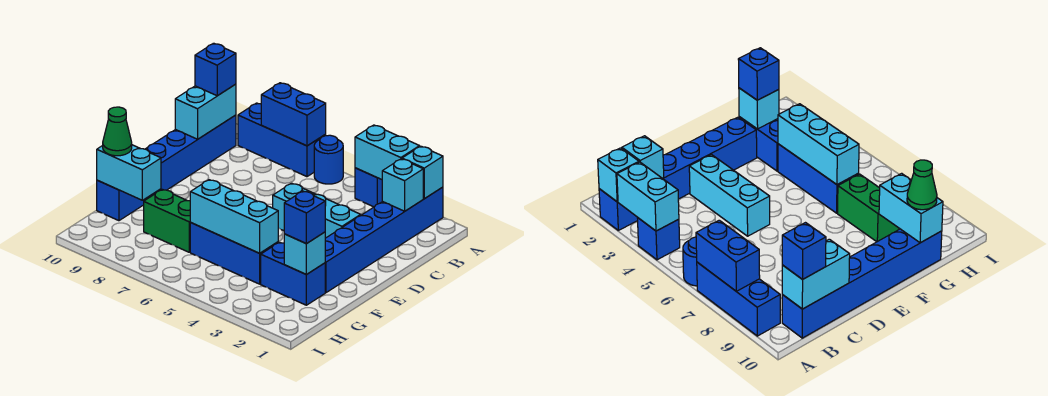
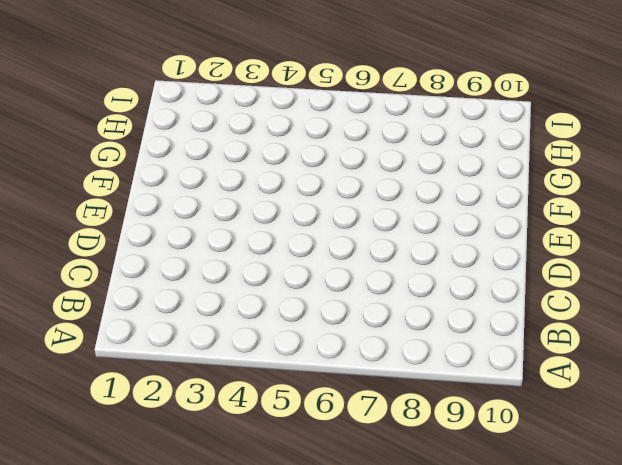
none -> blue 1x6 brick [325,187,443,293]
none -> blue 1x1 brick [355,168,383,207]
none -> blue 1x1 round brick [314,135,343,184]

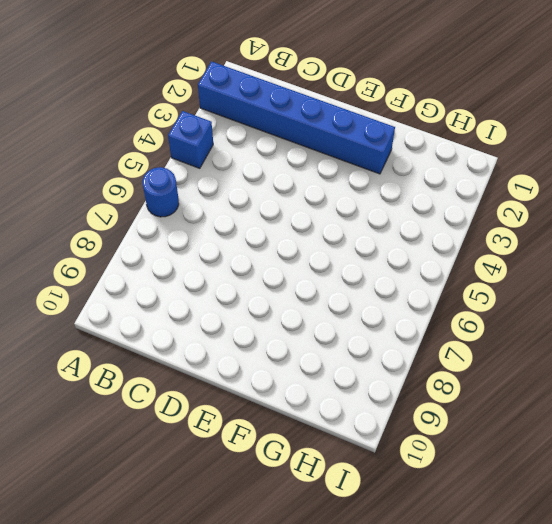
none -> blue 1x3 brick [238,103,326,177]
none -> blue 1x6 brick [97,115,236,221]
none -> cyan 1x3 brick [273,183,361,238]

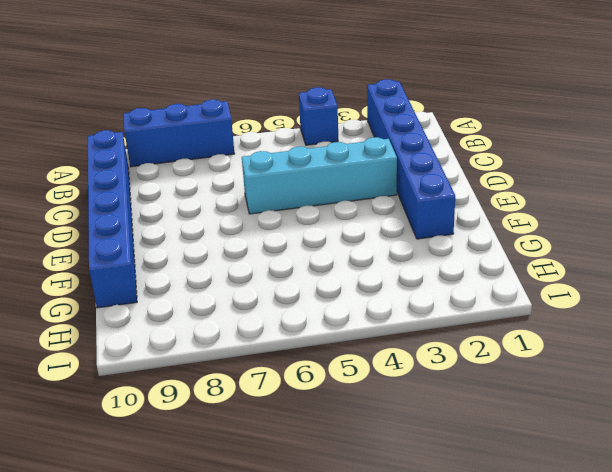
cyan 1x4 brick [242,137,397,214] -> cyan 1x3 brick [273,183,361,238]
none -> blue 1x1 round brick [314,135,343,184]
none -> blue 1x2 brick [261,242,325,305]
none -> blue 1x3 brick [190,223,278,284]

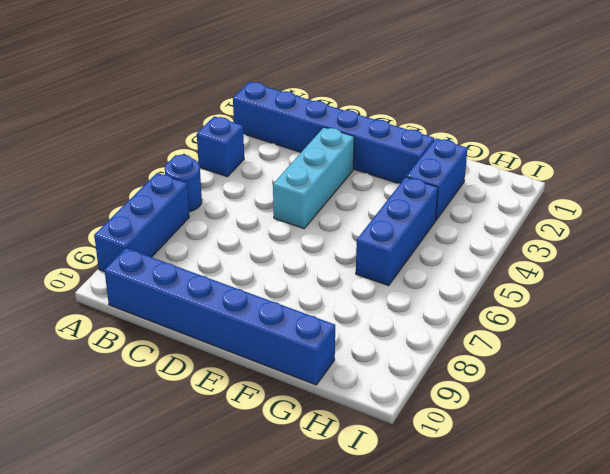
none -> green 1x2 brick [144,189,191,252]
none -> cyan 1x1 brick [402,146,443,199]
none -> cyan 1x2 brick [355,125,420,179]

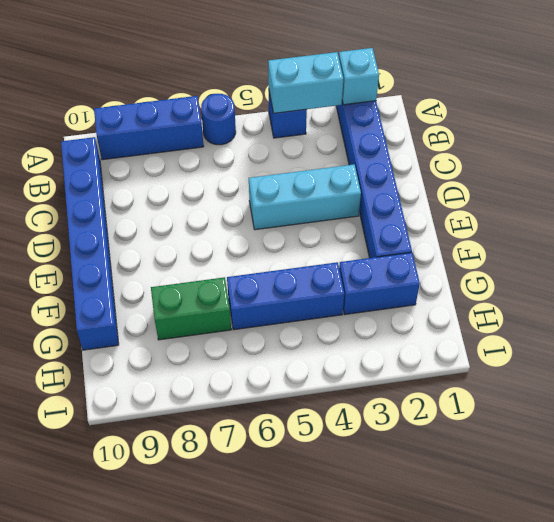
none -> blue 1x2 brick [261,83,326,146]
none -> cyan 1x1 brick [382,159,423,211]
none -> cyan 1x2 brick [175,84,236,139]

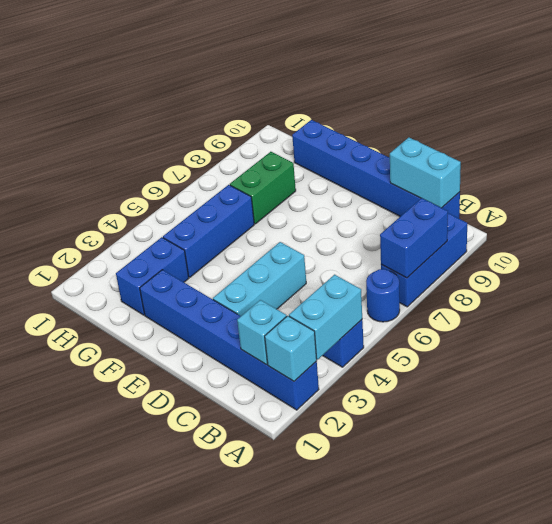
none -> cyan 1x1 brick [284,232,325,275]
none -> cyan 1x3 brick [190,180,278,253]
none -> cyan 1x2 brick [97,145,161,200]

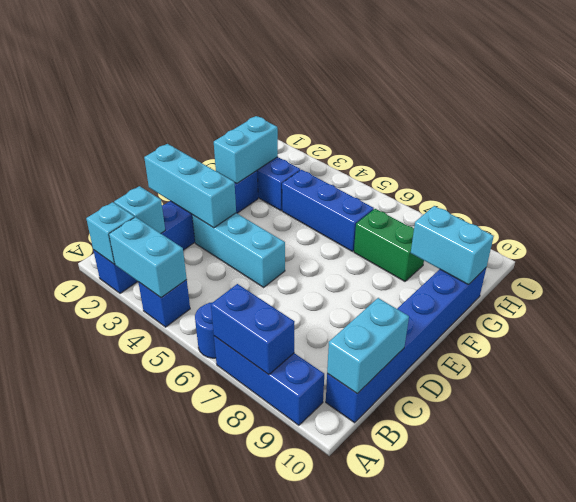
cyan 1x3 brick [144,144,236,228] -> cyan 1x3 brick moved to [190,180,278,253]
cyan 1x2 brick [214,116,278,183] -> cyan 1x1 brick [284,232,325,275]
none -> blue 1x1 brick [195,43,236,96]
none -> blue 1x1 brick [284,191,325,244]
none -> green 1x1 cone [103,107,132,156]

